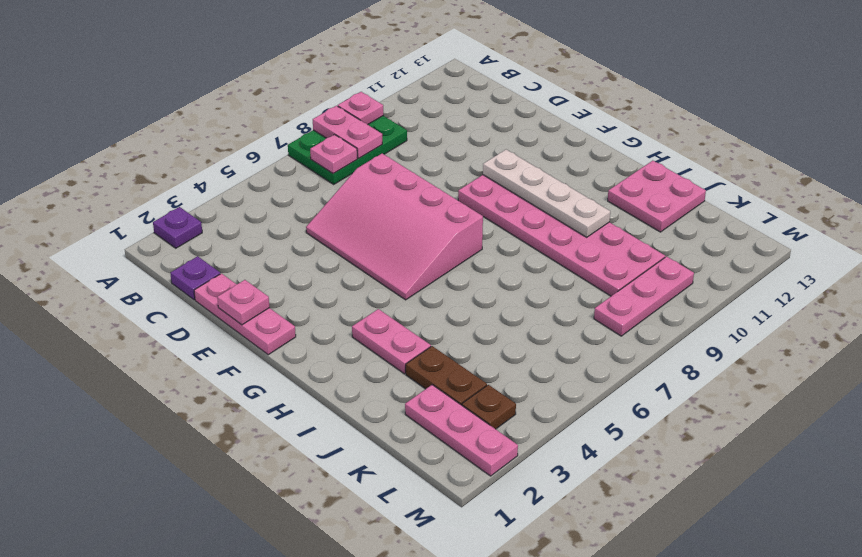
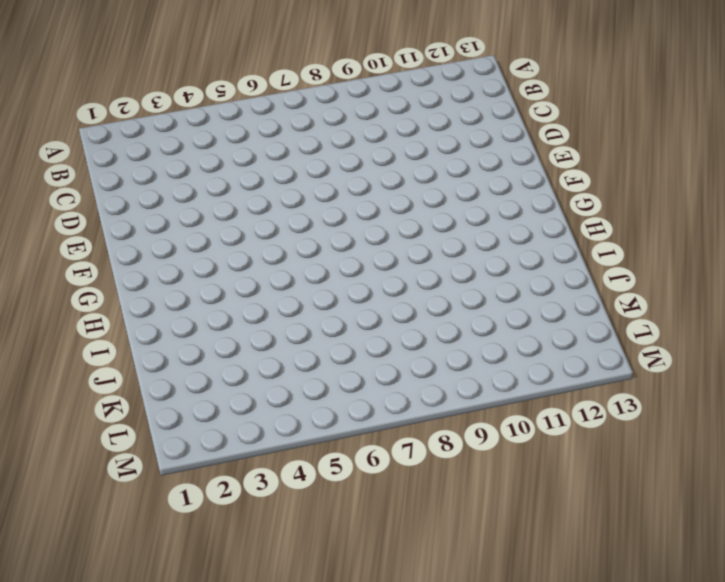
none -> purple 1x1 plate [153,207,202,248]
none -> green 2x3 plate [288,116,407,184]
none -> purple 1x1 plate [170,256,220,300]

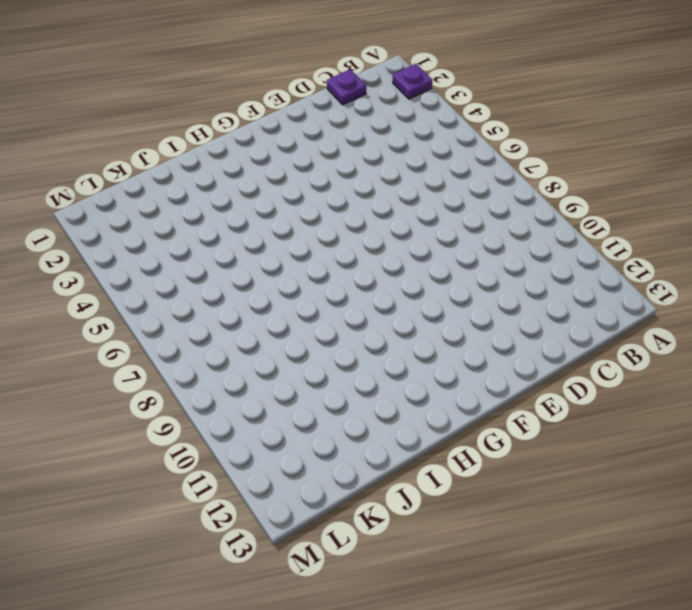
none -> green 2x3 plate [288,116,407,184]
none -> pink 1x3 plate [194,274,296,355]
none -> pink 3x4 slope [306,153,483,300]

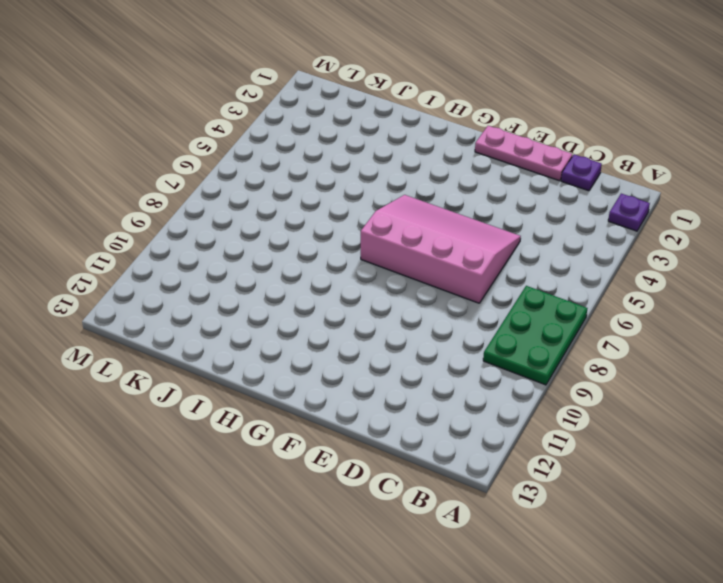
none -> pink 2x6 plate [458,175,665,296]
none -> pink 1x2 plate [352,309,431,374]
none -> pink 2x2 plate [608,161,706,232]

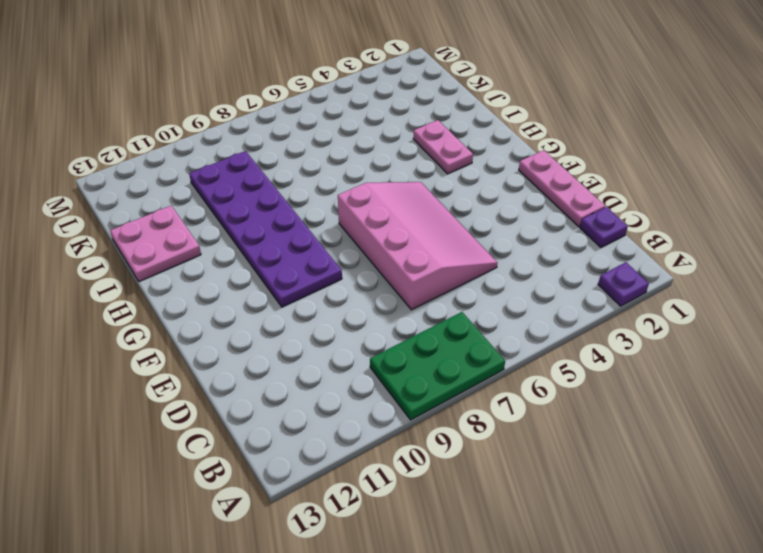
purple 2x6 plate [189,151,342,307] -> pink 2x6 plate [458,175,665,296]
none -> brown 1x2 plate [406,346,487,405]
none -> pink 1x3 plate [405,385,518,476]
none -> brown 1x1 plate [462,385,516,429]

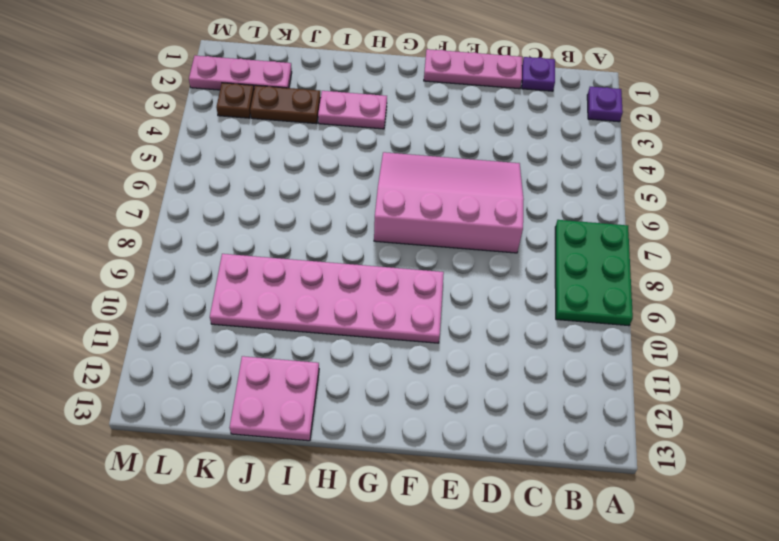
none -> pink 1x3 plate [594,256,694,336]
none -> pink 1x2 plate [313,106,382,158]
none -> pink 1x1 plate [338,92,383,125]

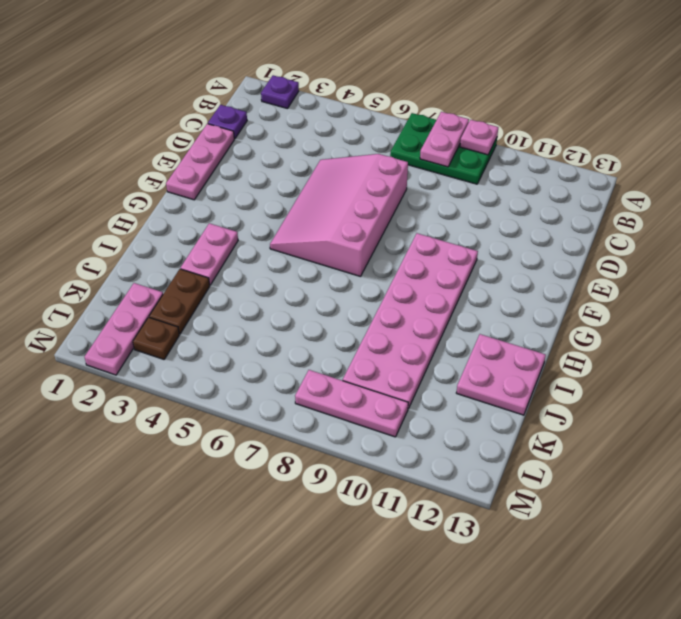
none -> pink 1x1 plate [310,135,357,174]
none -> pink 1x1 plate [217,280,270,325]
none -> white 1x4 plate [483,150,610,237]

